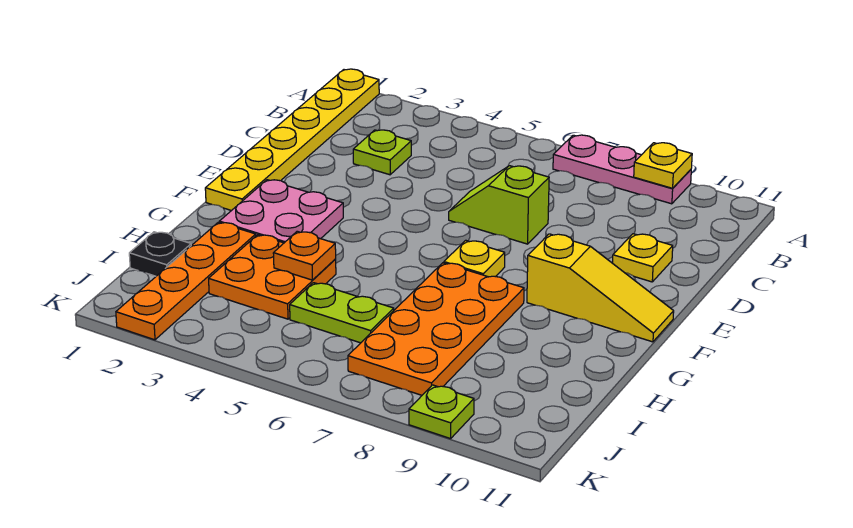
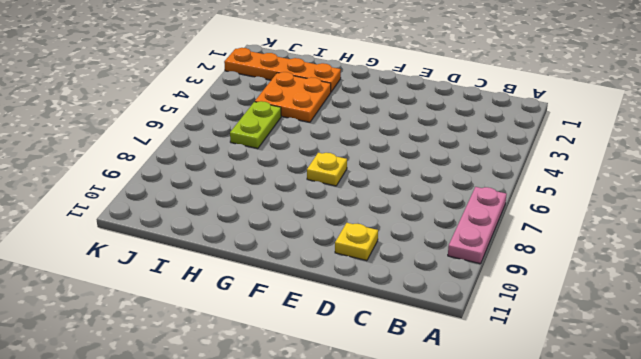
none -> yellow 1x6 plate [205,69,379,211]
none -> lime 1x1 plate [353,130,411,175]
none -> lime 1x2 slope [449,166,549,244]

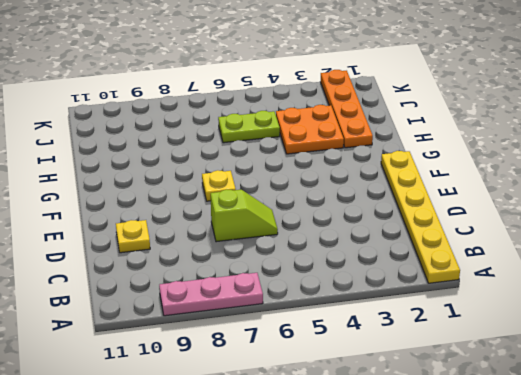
none -> lime 1x1 plate [353,130,411,175]
none -> pink 2x2 plate [219,180,343,243]
none -> yellow 1x3 slope [527,234,674,342]

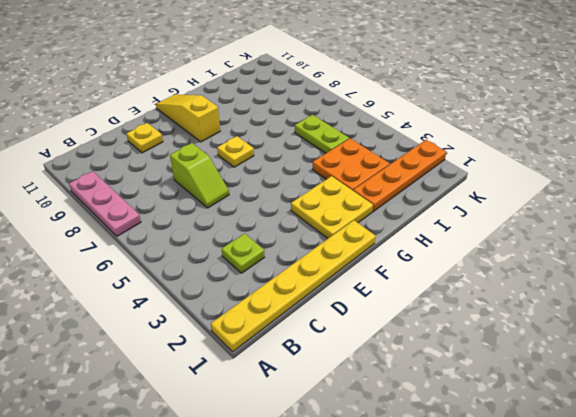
yellow 2x2 plate [291,176,373,238] -> pink 2x2 plate [219,180,343,243]
none -> orange 2x4 plate [348,263,524,395]
none -> black 1x1 plate [129,232,191,276]
none -> lime 1x1 plate [409,385,474,439]

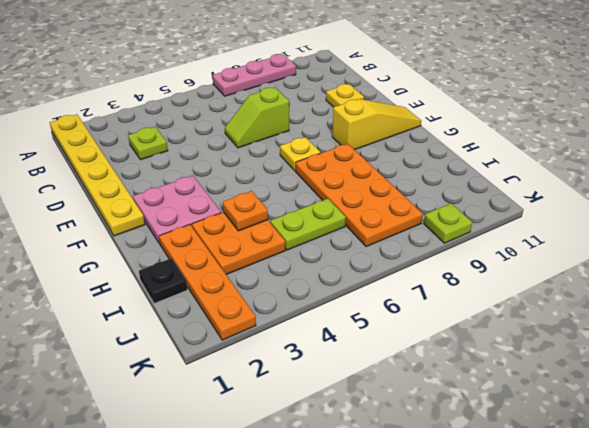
none -> yellow 1x1 plate [634,143,692,188]

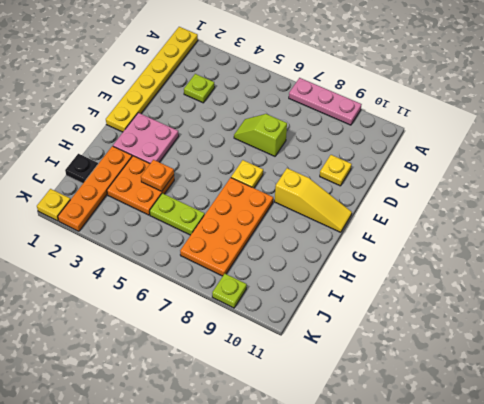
yellow 1x1 plate [37,189,70,221] -> yellow 1x1 plate moved to [634,143,692,188]

